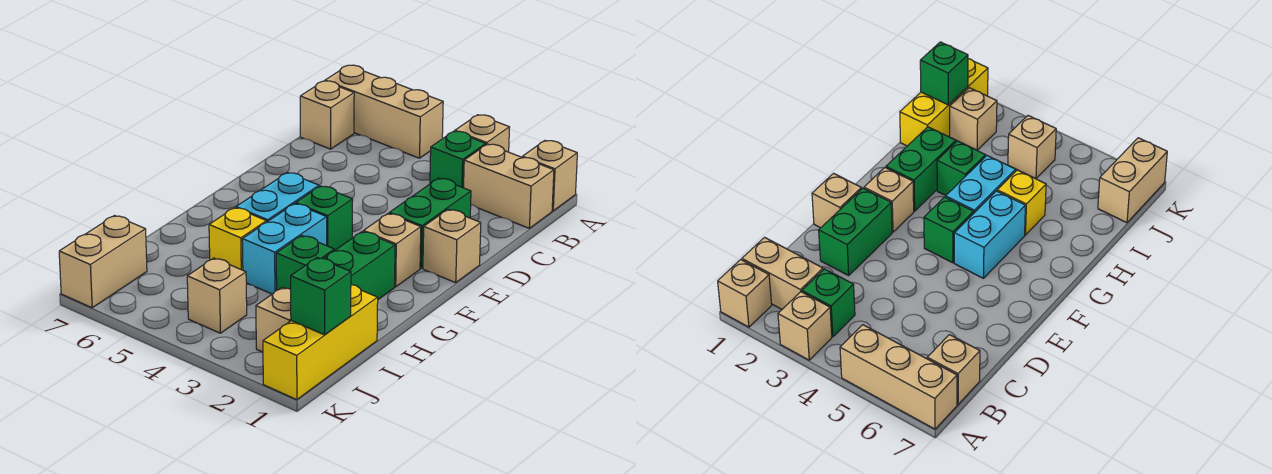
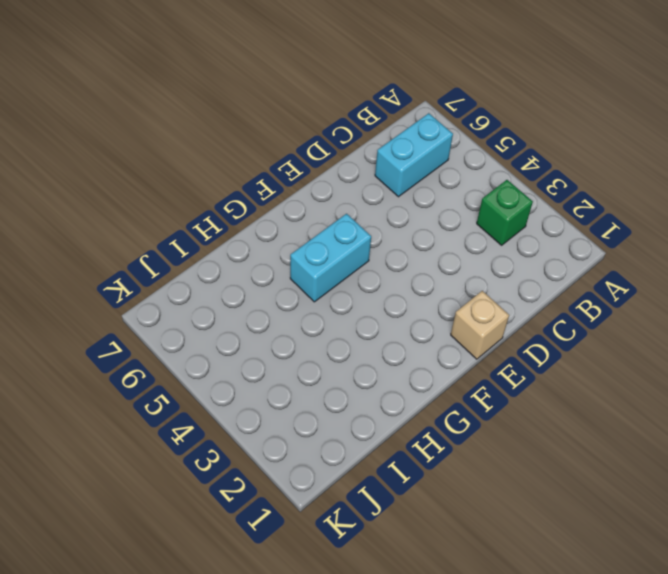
cyan 1x2 brick [375,113,453,197] -> cyan 1x2 brick moved to [242,204,327,294]
none -> tan 1x1 brick [522,141,577,211]
none -> tan 1x1 brick [455,115,509,152]
none -> tan 1x3 brick [325,65,443,158]

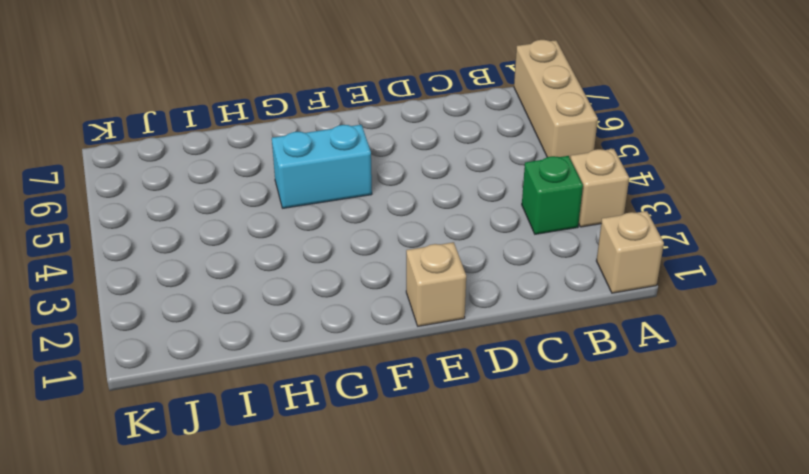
none -> tan 1x2 brick [464,144,554,228]
none -> tan 1x1 brick [300,81,354,149]
none -> green 1x2 brick [389,178,471,268]

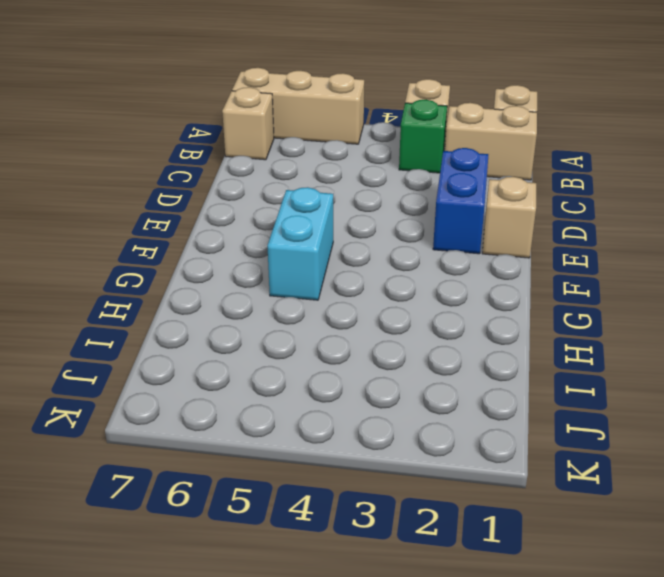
blue 1x2 brick [433,148,488,254] -> green 1x2 brick [389,178,471,268]
none -> tan 1x1 brick [364,213,421,287]
none -> green 1x1 brick [296,186,353,251]
none -> green 1x2 brick [324,231,395,299]

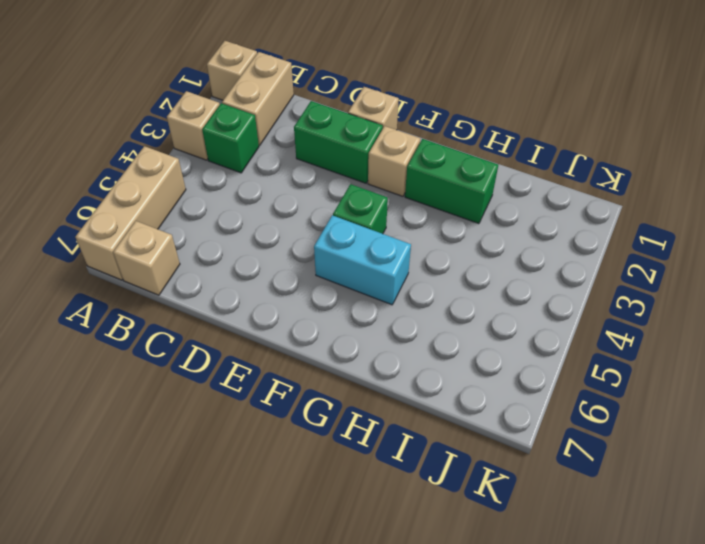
none -> cyan 1x2 brick [242,204,327,294]
none -> green 1x1 brick [276,236,334,290]
none -> yellow 1x1 brick [209,208,266,270]

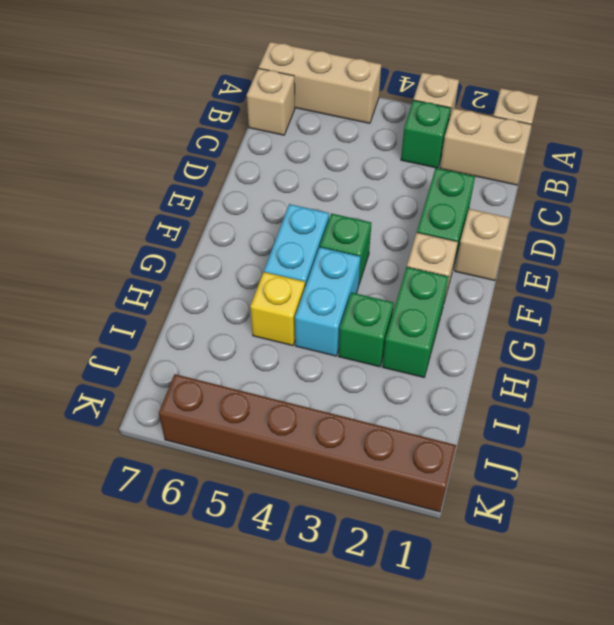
brown 1x6 brick [159,374,456,512] -> yellow 1x3 brick [263,285,378,400]
none -> tan 1x1 brick [256,287,291,352]
none -> tan 1x1 brick [187,258,247,333]
none -> tan 1x2 brick [59,216,147,308]

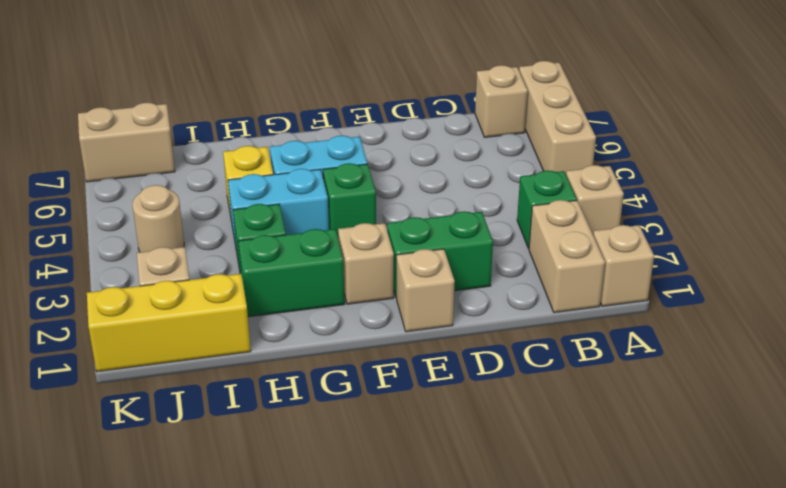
tan 1x1 round brick [132,185,184,252] -> tan 1x1 brick [187,258,247,333]
none -> green 1x1 brick [291,258,351,335]

